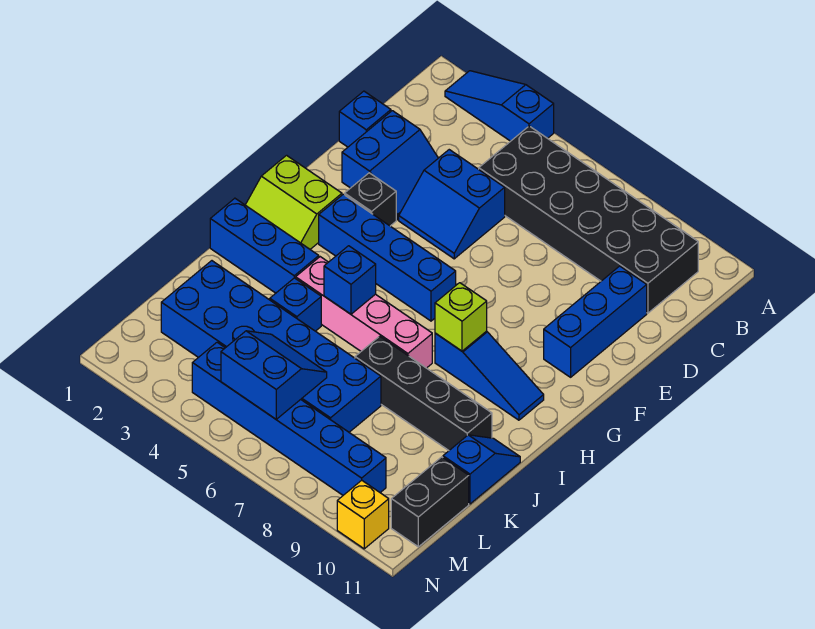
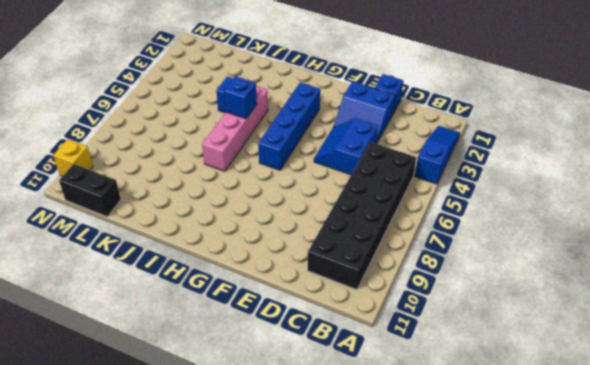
none -> blue 1x3 brick [544,266,647,377]
none -> black 1x1 brick [345,173,396,226]
none -> lime 2x2 slope [246,155,342,249]

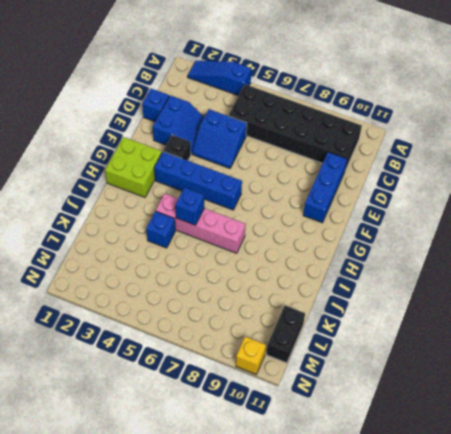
lime 2x2 brick [105,137,162,197] -> lime 2x2 slope [246,155,342,249]
none -> blue 1x3 slope [435,331,544,420]
none -> blue 1x3 brick [210,198,319,293]
none -> black 1x4 brick [355,336,492,450]

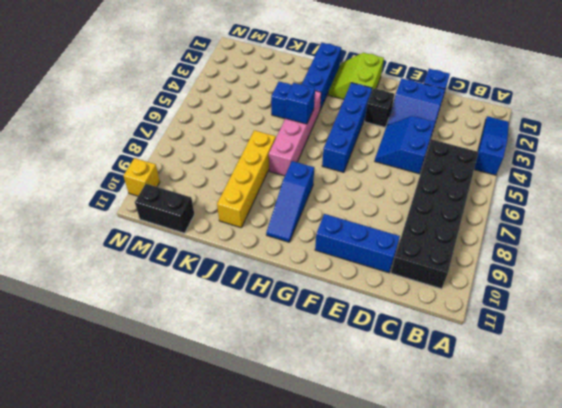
yellow 1x4 brick [217,130,276,228] -> black 1x4 brick [355,336,492,450]
none -> blue 1x2 slope [443,435,520,504]
none -> blue 2x6 brick [161,261,381,432]
none -> blue 1x6 brick [192,342,386,495]

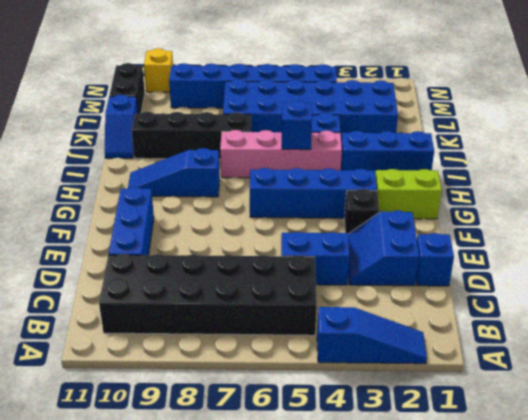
none -> lime 1x1 brick [435,283,487,351]
none -> blue 2x2 slope [221,331,327,419]

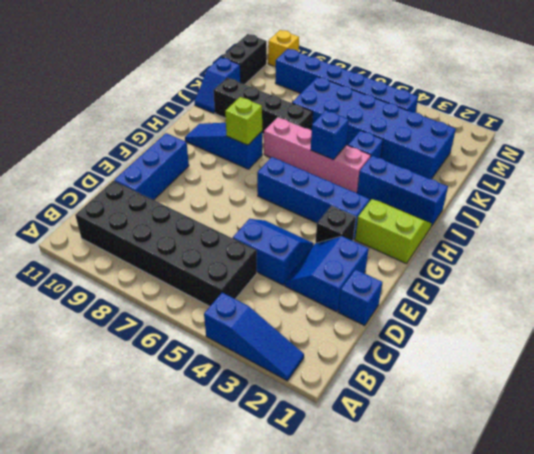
none -> blue 2x2 slope [221,331,327,419]

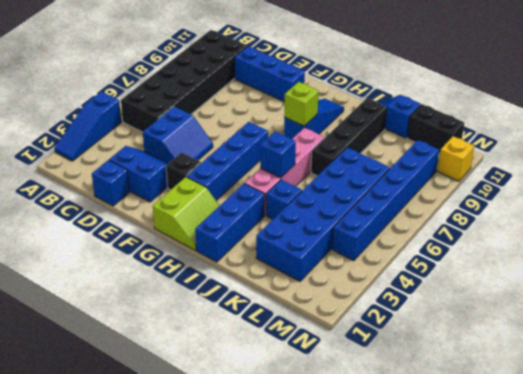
none -> blue 2x2 slope [221,331,327,419]

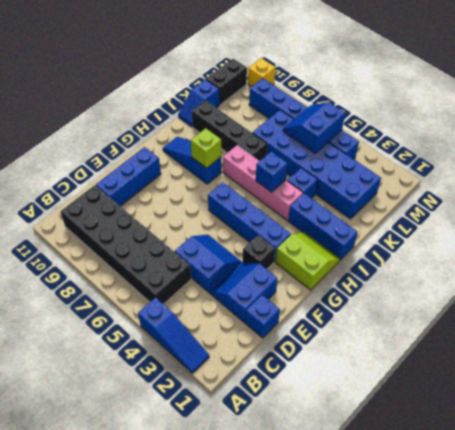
blue 2x2 slope [283,102,345,153] -> blue 2x2 slope turned to [221,331,327,419]

